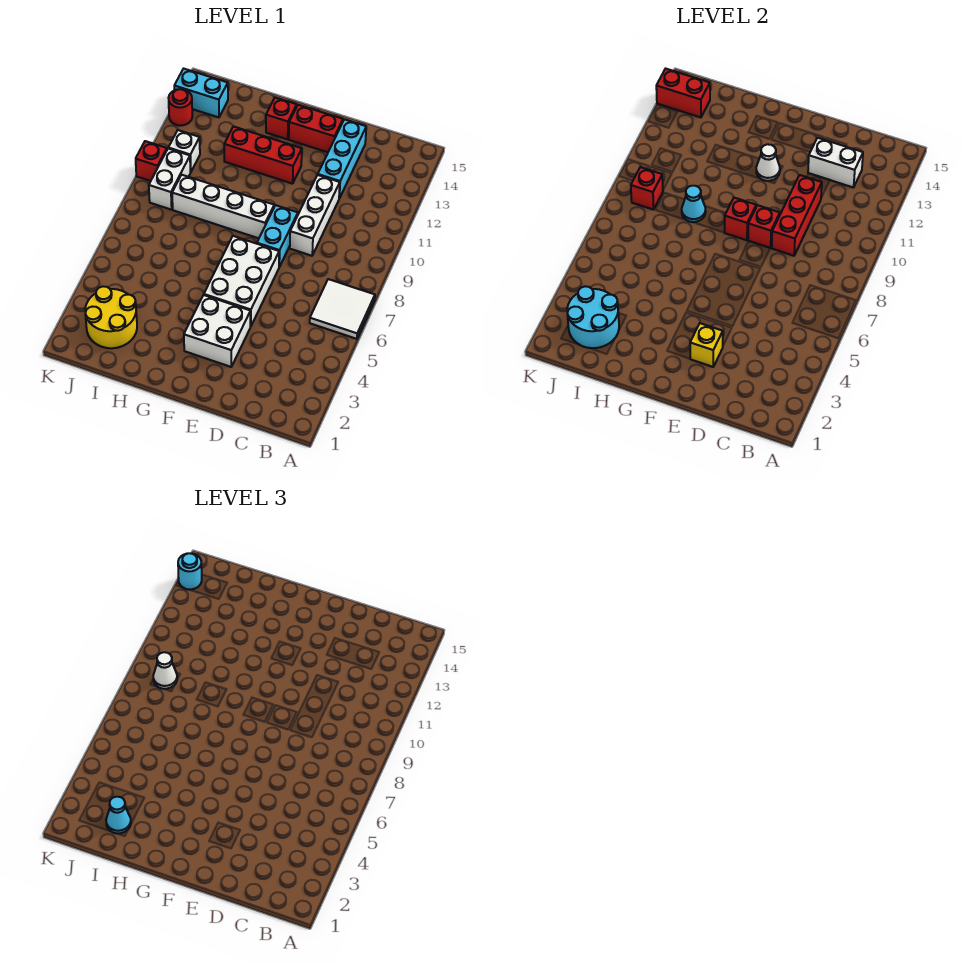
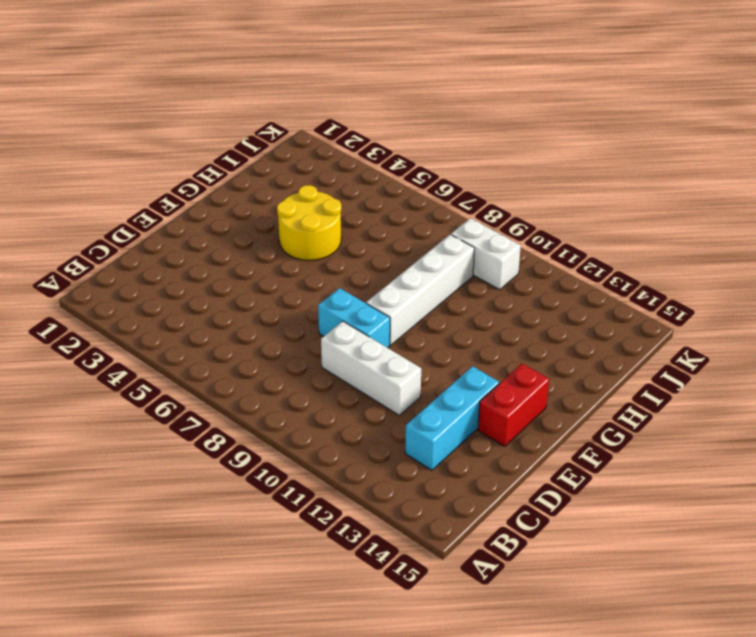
cyan 1x3 brick [405,366,499,470] -> cyan 1x3 brick turned to [318,119,366,198]
yellow 2x2 round brick [277,185,341,260] -> yellow 2x2 round brick moved to [85,286,137,348]
none -> white 2x2 tile [310,279,375,339]
none -> white 2x2 brick [184,295,251,367]
none -> white 2x3 brick [204,236,279,327]

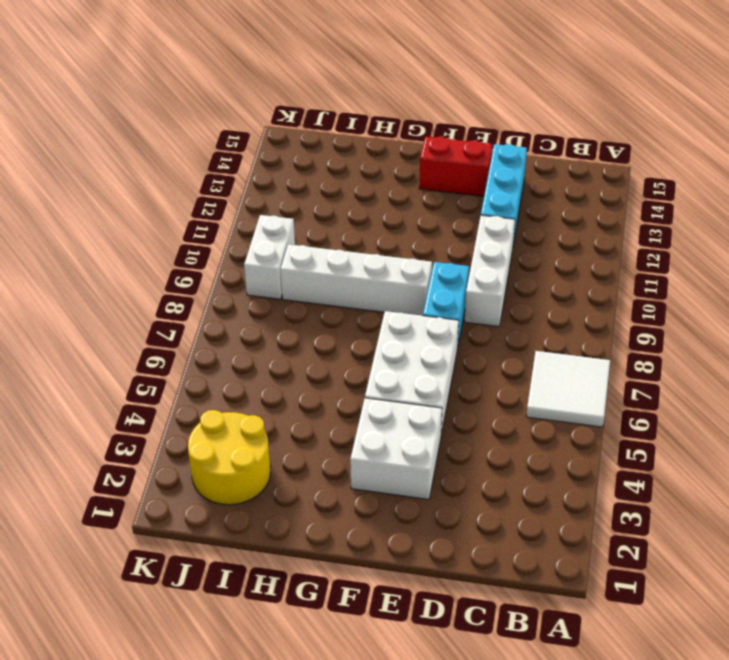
none -> red 1x3 brick [224,126,302,184]
none -> red 1x1 brick [266,98,297,139]
none -> white 1x1 brick [168,130,200,172]

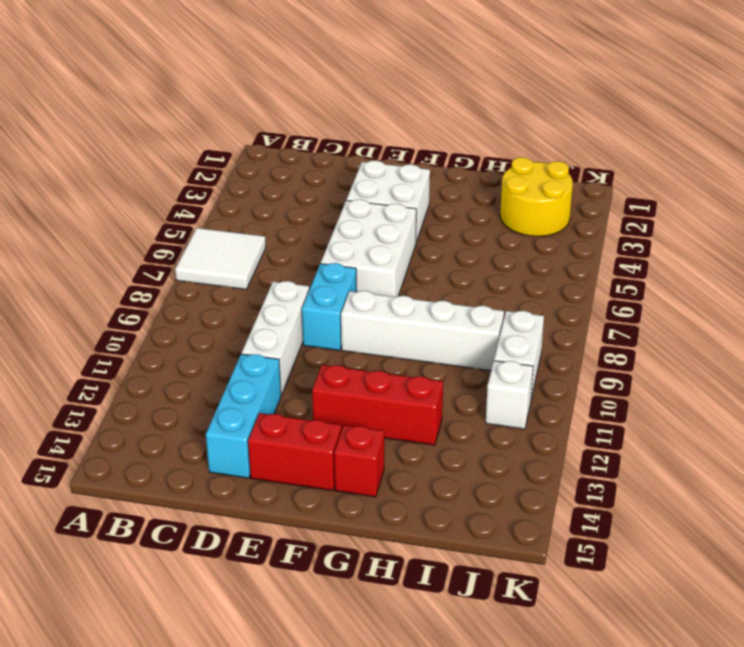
none -> cyan 1x2 brick [174,69,228,117]
none -> red 1x1 brick [136,141,167,181]
none -> red 1x1 round brick [169,89,192,126]

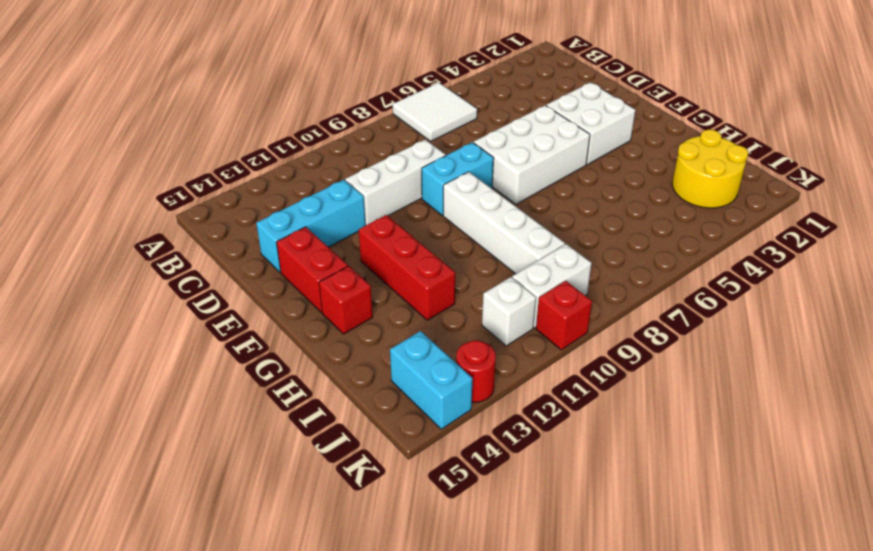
none -> white 1x2 brick [808,138,863,188]
none -> red 1x3 brick [772,175,822,256]
none -> yellow 1x1 brick [690,323,723,367]

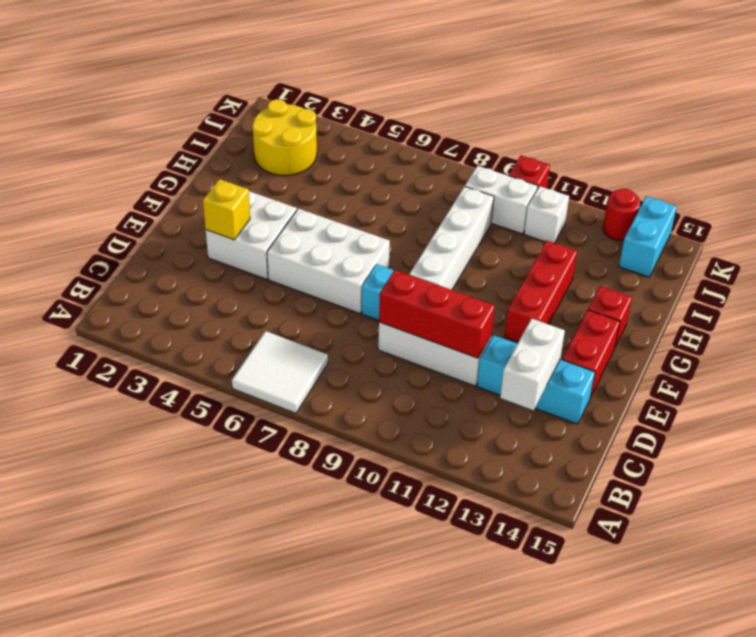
none -> red 1x1 brick [748,205,780,248]
none -> red 1x1 brick [725,198,756,240]
none -> white 1x1 cone [756,144,780,181]

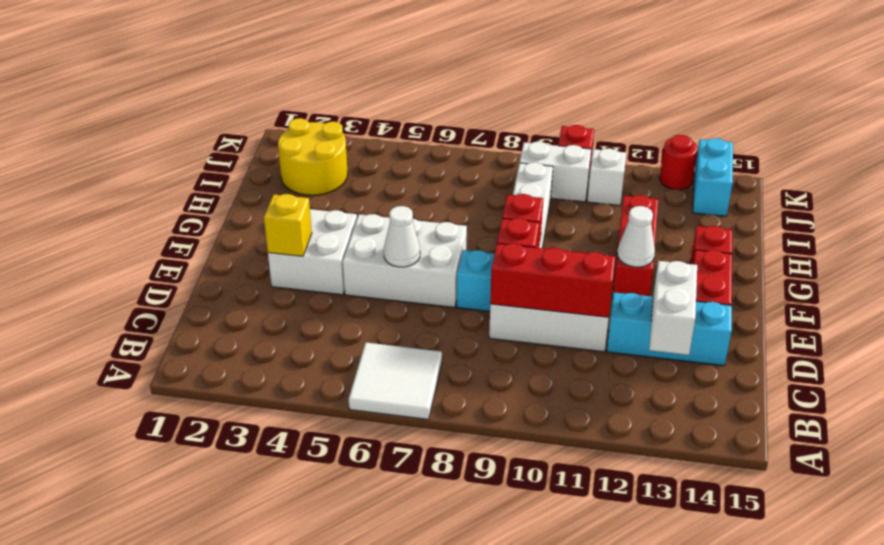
white 1x1 cone [384,206,420,267] -> white 1x1 cone moved to [153,652,177,689]
none -> cyan 1x1 cone [682,186,706,222]
none -> cyan 2x2 round brick [567,286,619,348]
none -> red 1x1 brick [631,167,663,210]

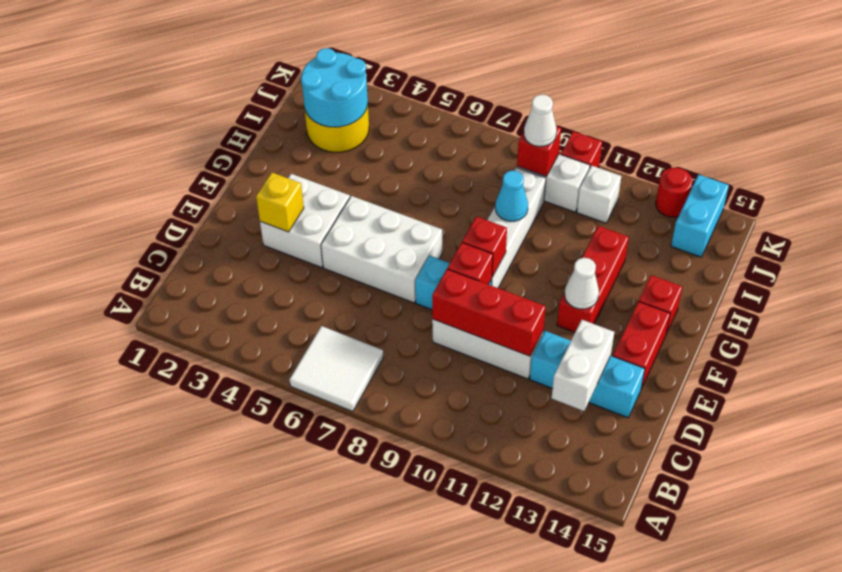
none -> red 1x2 brick [656,69,710,117]
none -> cyan 1x1 cone [106,797,131,833]
none -> cyan 1x1 round brick [178,553,202,589]

